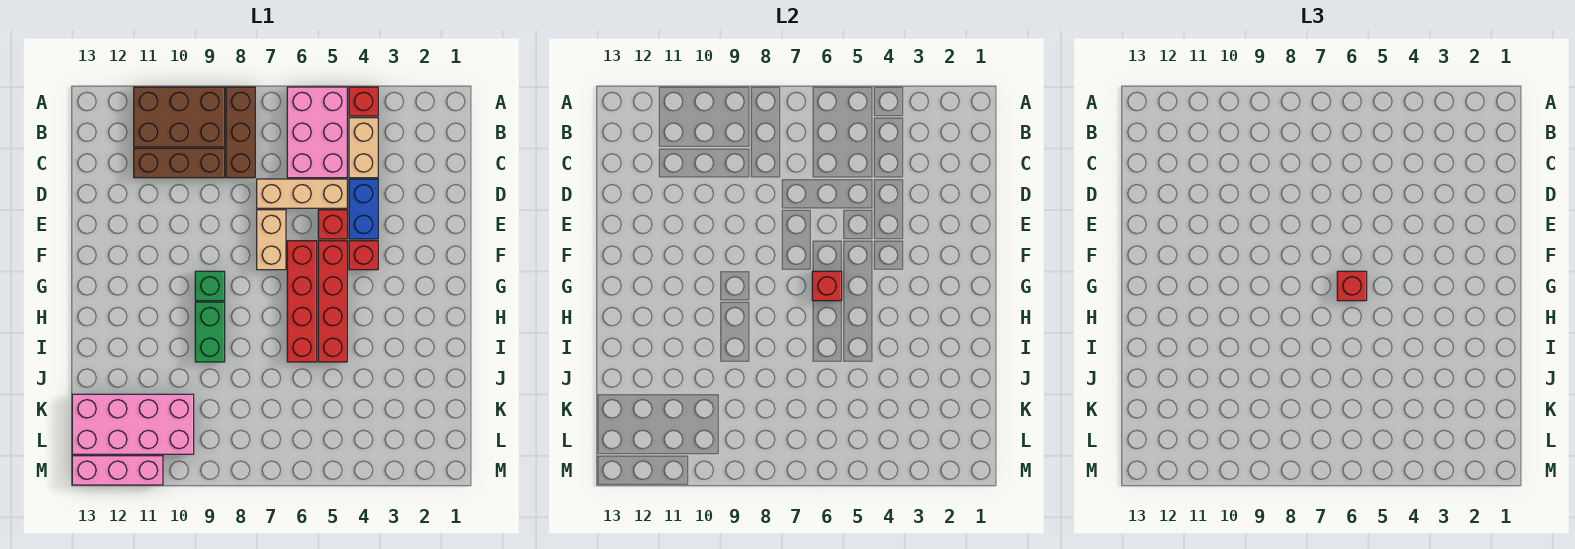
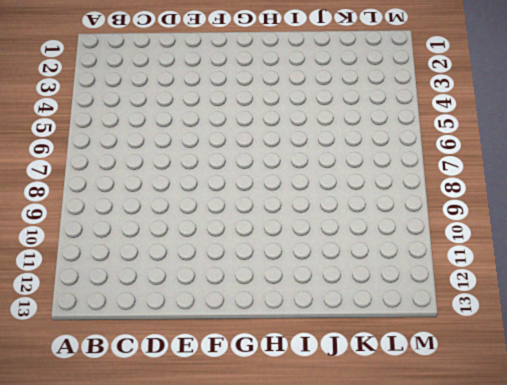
none -> red 1x1 brick [349,87,378,116]
none -> pink 2x3 brick [287,87,347,178]
none -> brown 1x3 brick [226,87,255,178]

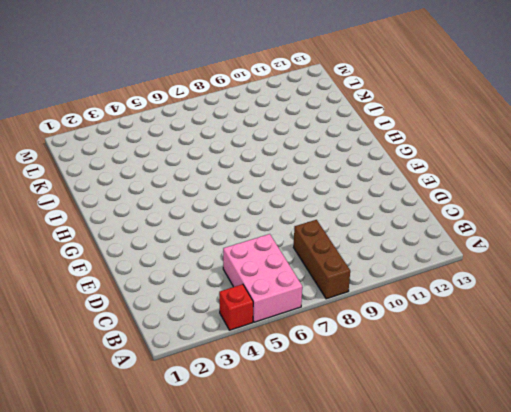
none -> brown 2x3 brick [134,87,225,147]
none -> tan 1x2 brick [349,118,378,178]
none -> brown 1x3 brick [134,148,225,178]

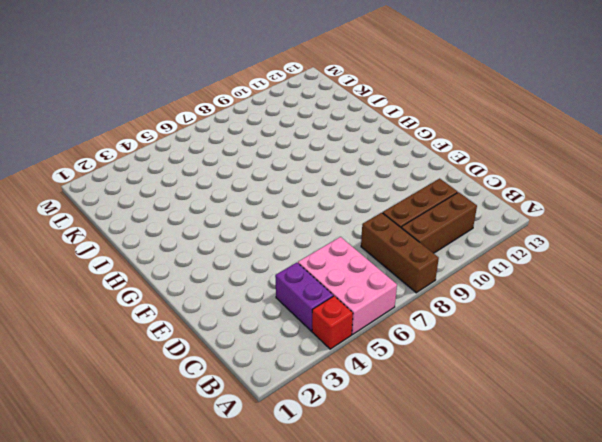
purple 1x2 brick [275,263,333,331] -> tan 1x2 brick [349,118,378,178]
brown 1x3 brick [401,192,477,253] -> brown 2x3 brick [134,87,225,147]
none -> blue 1x2 brick [349,179,378,239]
none -> tan 1x3 brick [257,179,347,208]
none -> red 1x1 brick [318,210,347,239]

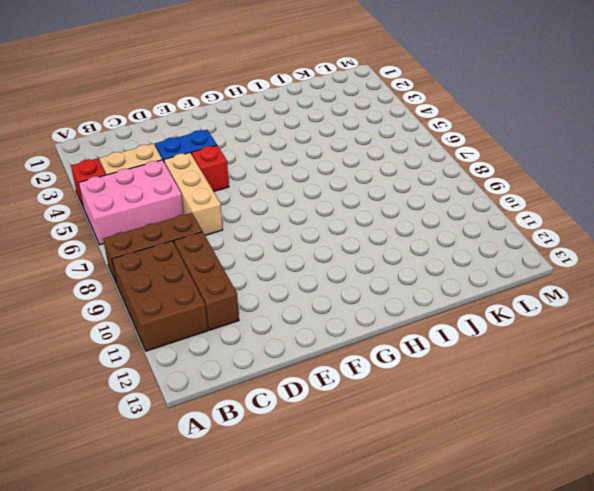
none -> tan 1x2 brick [257,210,286,270]
none -> red 1x1 brick [349,241,378,270]
none -> red 1x4 brick [318,241,347,362]

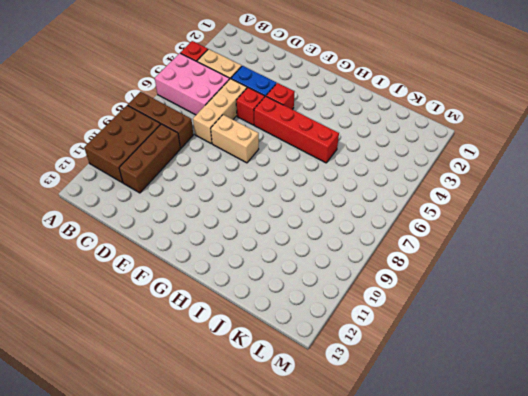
none -> red 1x4 brick [287,241,317,362]
none -> green 1x1 brick [195,271,225,301]
none -> green 1x2 brick [195,302,225,362]

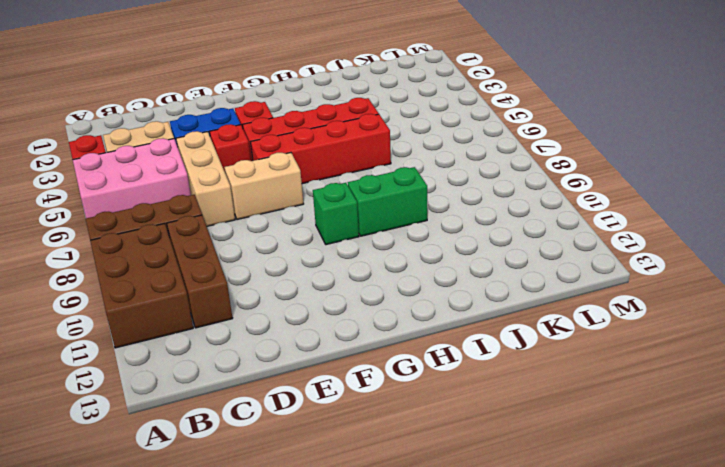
none -> pink 2x4 brick [72,394,194,454]
none -> pink 1x3 brick [72,456,163,485]
none -> red 1x1 brick [812,271,842,301]

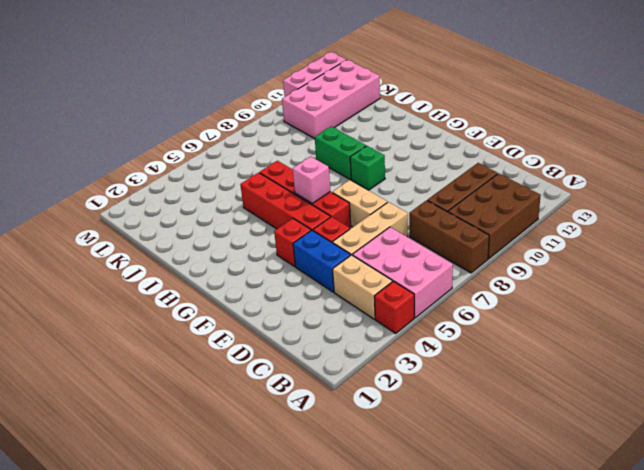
pink 1x1 brick [292,157,330,204] -> red 1x1 brick [812,271,842,301]
none -> red 1x1 brick [1337,271,1367,301]

